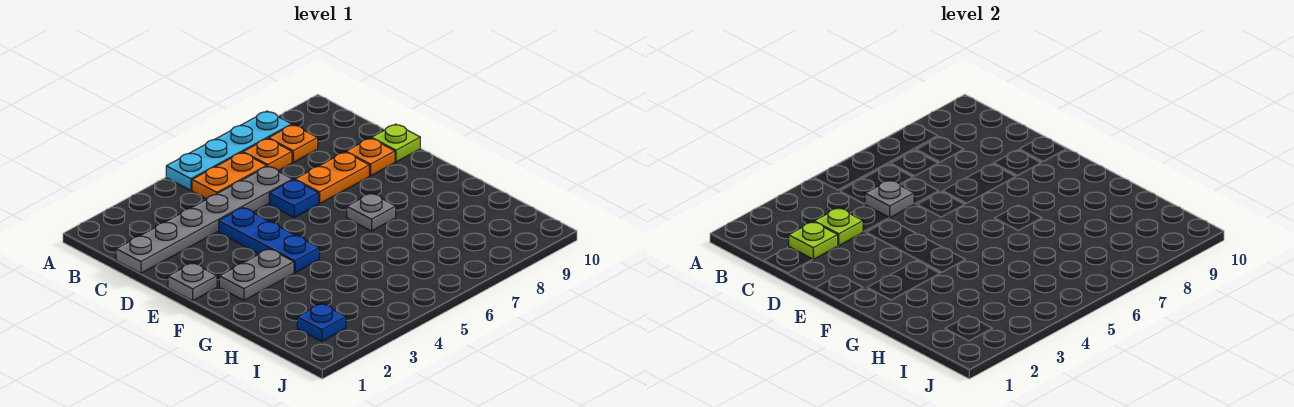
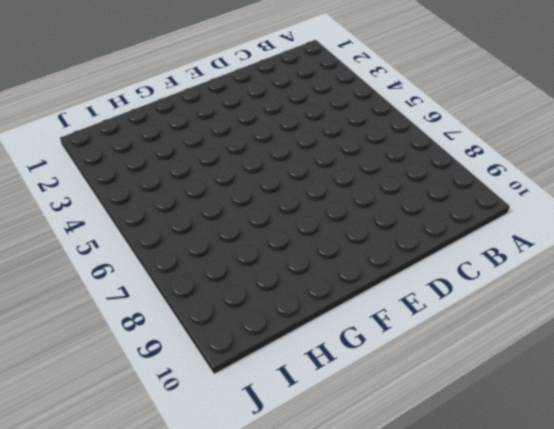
none -> cyan 1x4 plate [166,111,292,190]
none -> orange 1x2 plate [192,153,267,199]
none -> orange 1x1 plate [243,139,292,171]

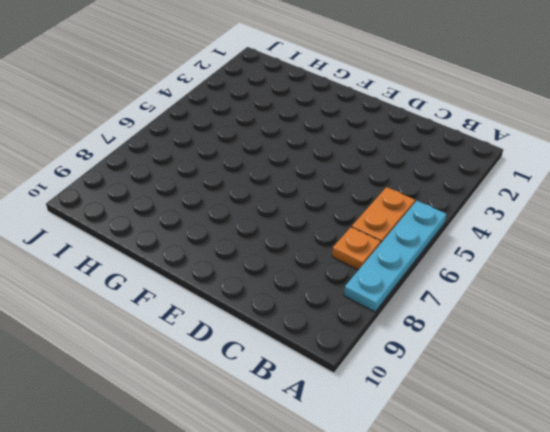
none -> orange 1x1 plate [269,125,318,162]
none -> grey 1x6 plate [116,166,293,273]
none -> blue 1x3 plate [219,208,319,273]

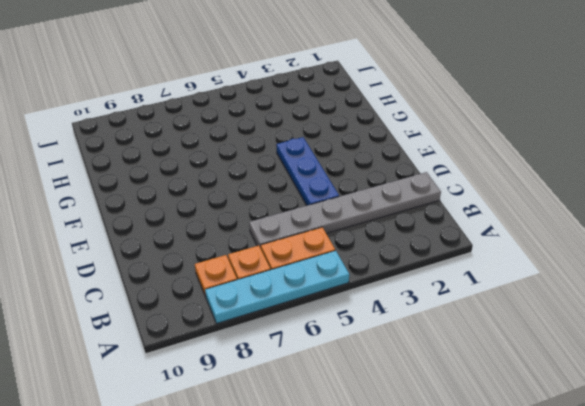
none -> blue 1x1 plate [269,180,318,217]
none -> orange 1x2 plate [295,152,369,204]
none -> orange 1x1 plate [346,138,395,176]

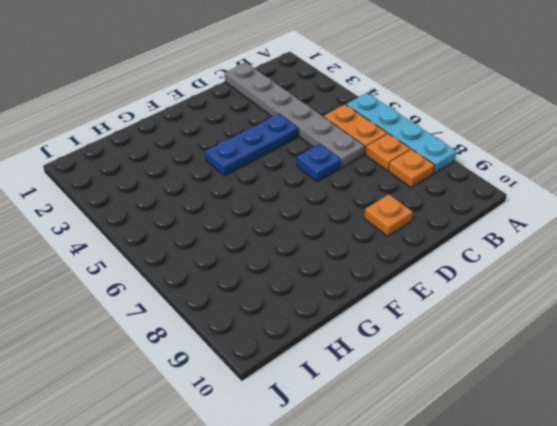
none -> orange 1x2 plate [295,152,369,204]
none -> lime 1x1 plate [371,124,420,162]
none -> grey 1x1 plate [168,263,217,301]

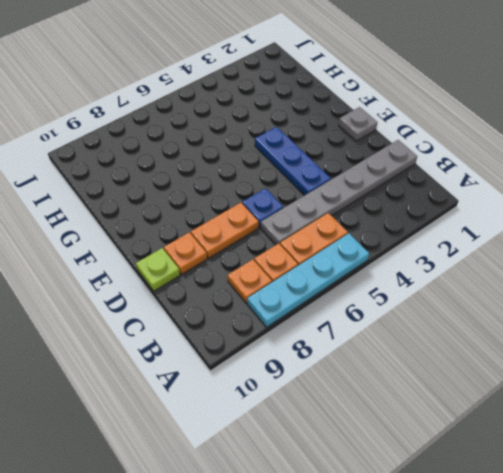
none -> grey 1x2 plate [219,249,294,300]
none -> grey 1x1 plate [347,193,396,231]
none -> blue 1x1 plate [297,304,346,341]

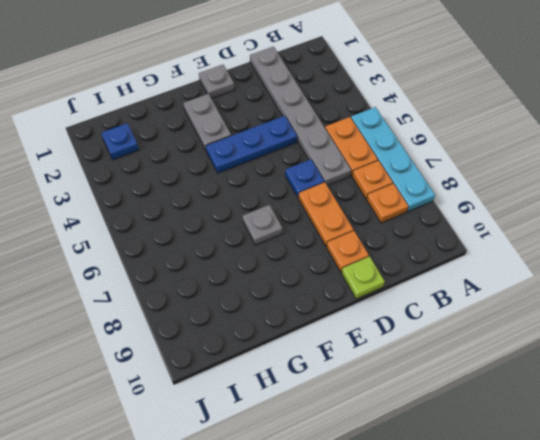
none -> lime 1x1 plate [789,222,838,259]
none -> lime 1x1 plate [814,208,863,246]
none -> grey 1x1 plate [865,180,914,218]

